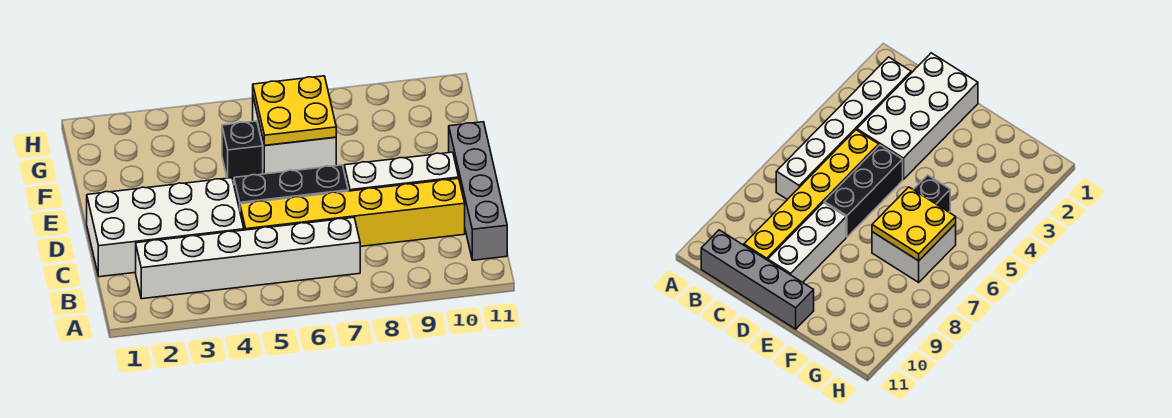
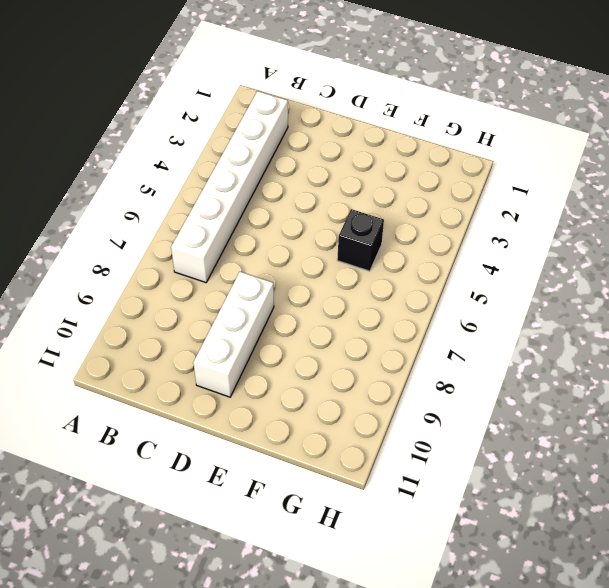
none -> grey 1x4 brick [449,122,507,260]
none -> white 2x4 brick [87,178,244,277]

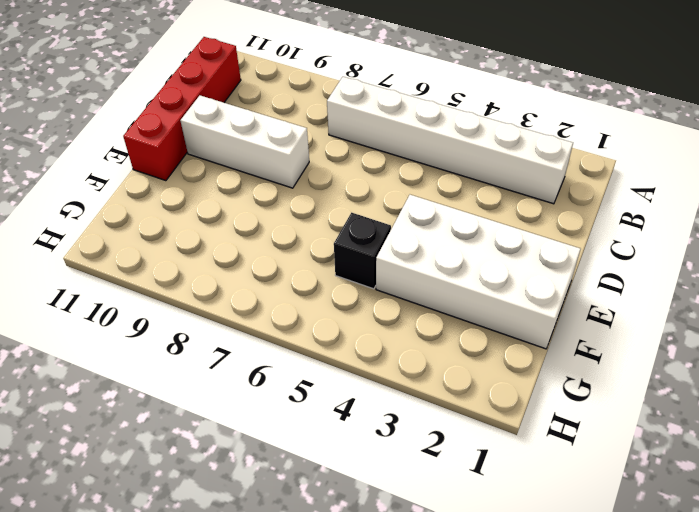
red 1x4 brick [123,37,241,181] -> grey 1x4 brick [449,122,507,260]
white 2x4 brick [376,195,581,349] -> white 2x4 brick moved to [87,178,244,277]
none -> yellow 1x6 brick [240,178,465,246]
none -> black 1x3 brick [234,165,348,210]

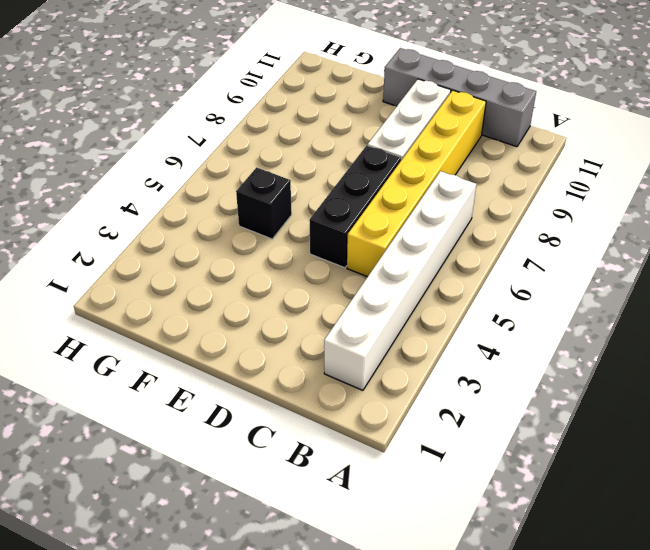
none -> white 2x4 brick [87,178,244,277]
none -> white 2x2 brick [253,98,336,174]

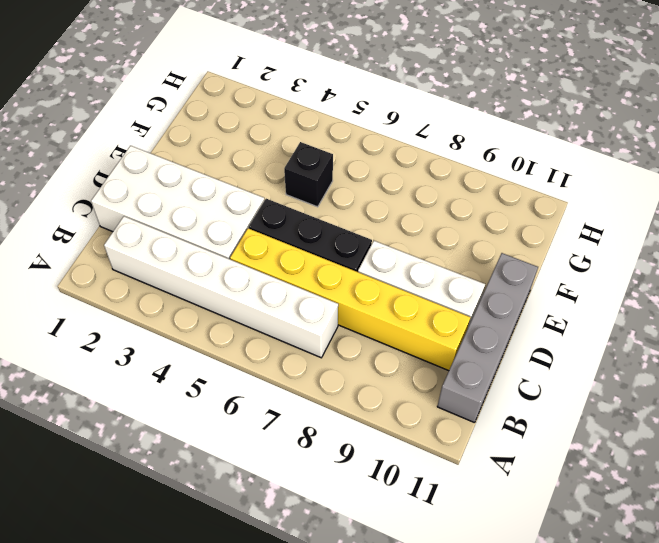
none -> white 2x2 brick [253,98,336,174]
none -> yellow 2x2 plate [253,76,336,145]

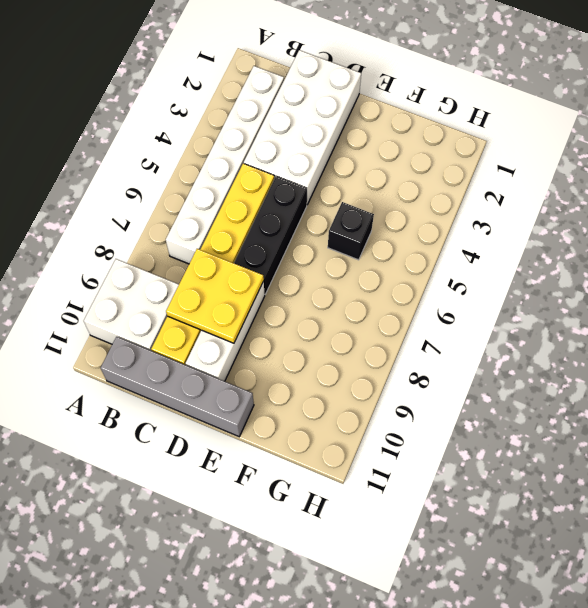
white 2x2 brick [84,259,179,351] -> white 2x2 brick moved to [253,98,336,174]
yellow 2x2 plate [166,249,264,343] -> yellow 2x2 plate moved to [253,76,336,145]

